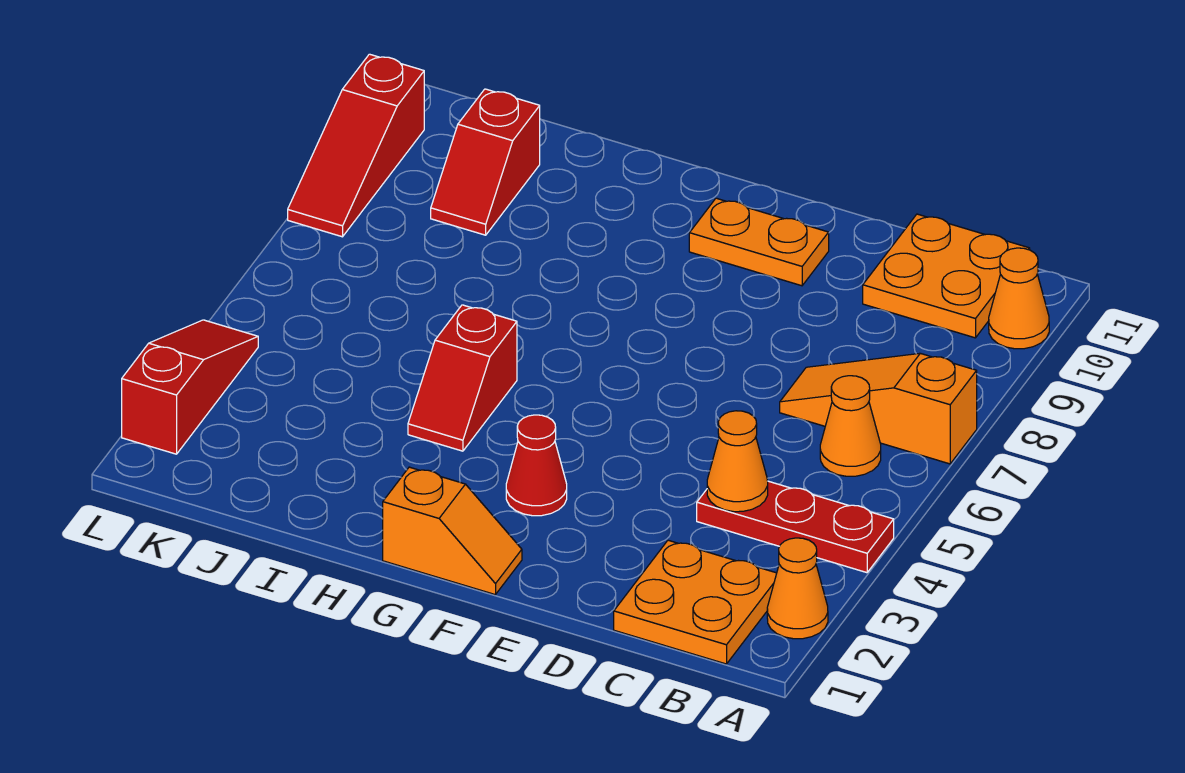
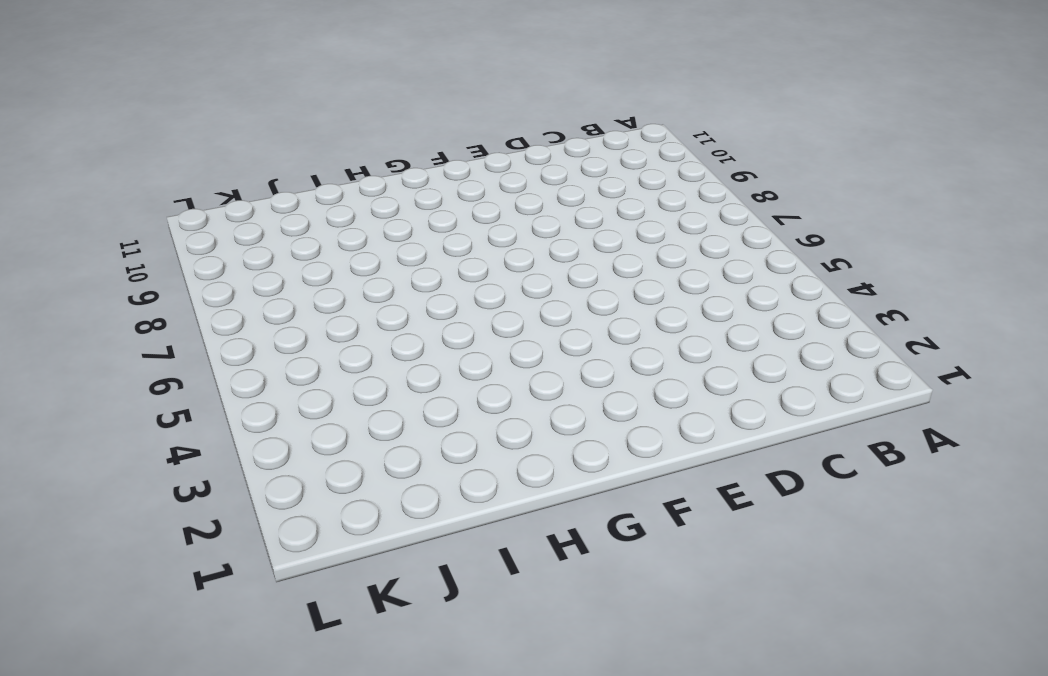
none -> orange 1x1 cone [767,538,828,639]
none -> red 1x3 plate [697,481,894,573]
none -> orange 1x3 slope [780,353,977,464]

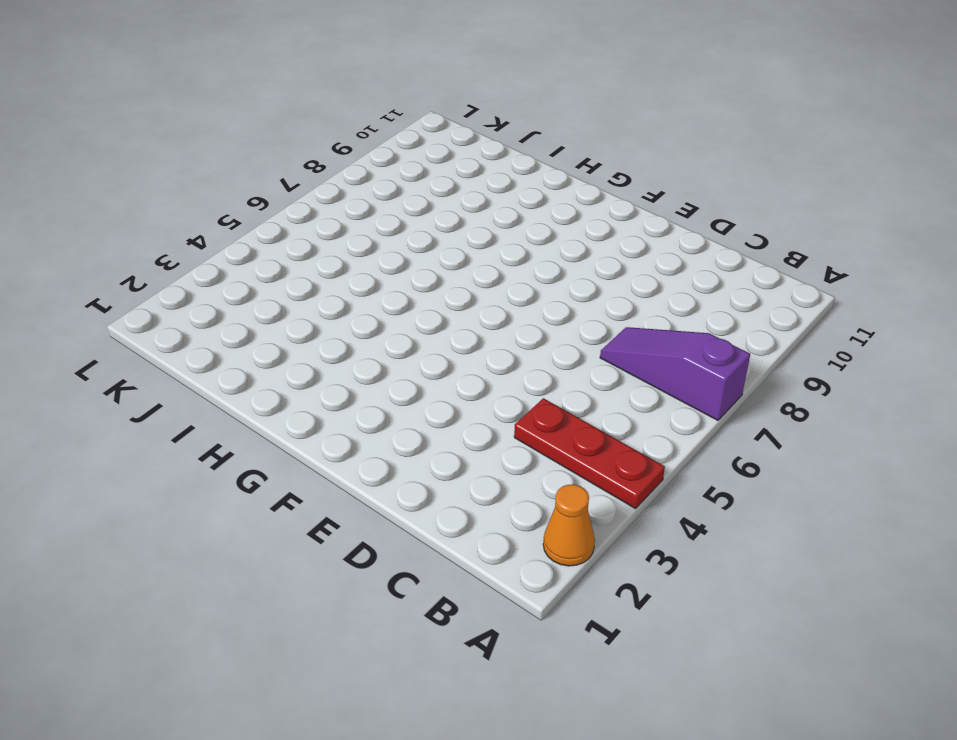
purple 1x3 slope [600,327,750,420] -> orange 1x3 slope [780,353,977,464]
none -> orange 1x1 cone [989,248,1049,349]
none -> orange 2x2 plate [614,540,777,664]
none -> orange 1x1 cone [820,376,881,476]

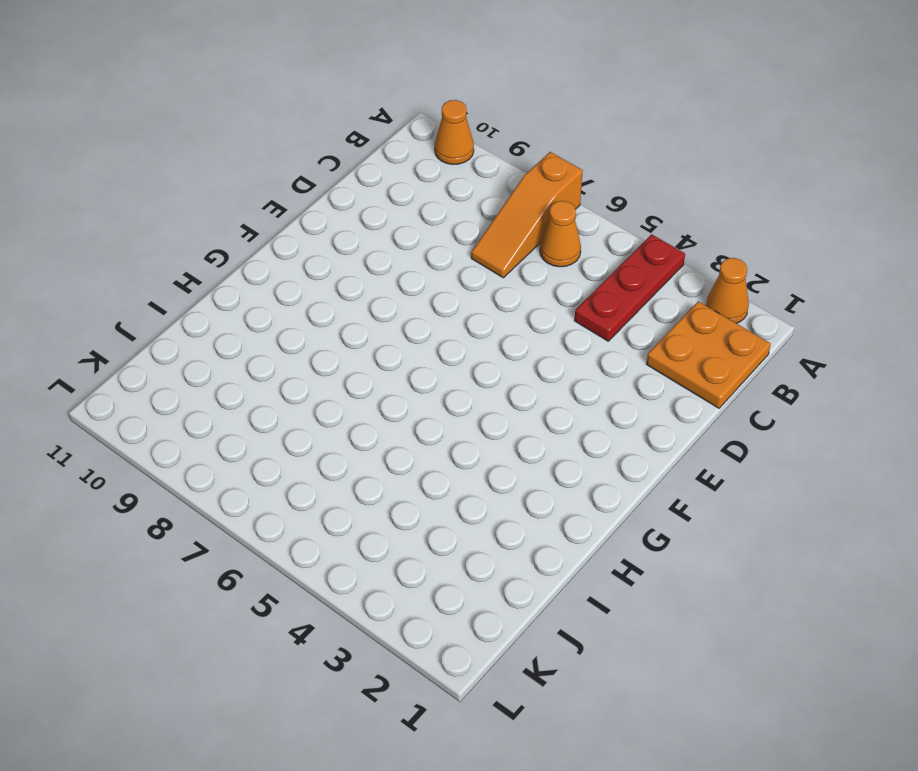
none -> orange 2x2 plate [863,214,1030,338]
none -> orange 1x2 plate [689,198,829,286]
none -> orange 1x2 slope [383,467,522,595]

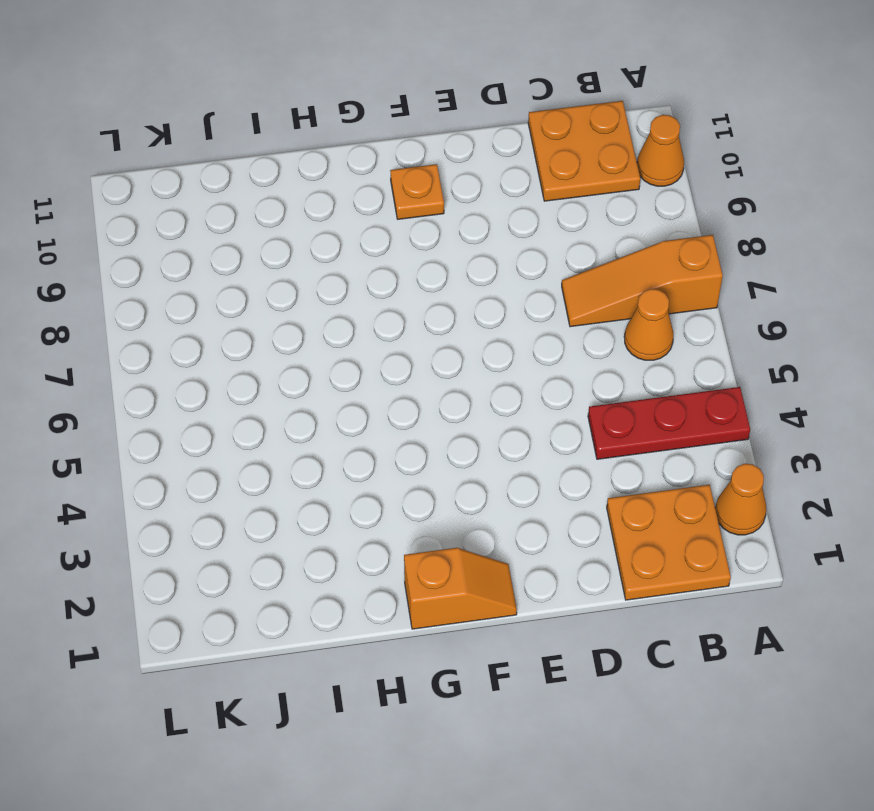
orange 1x1 plate [390,164,444,219] -> orange 1x2 plate [689,198,829,286]
none -> red 1x1 cone [506,415,567,516]
none -> red 1x2 slope [408,305,517,451]
none -> red 1x2 slope [431,89,540,235]

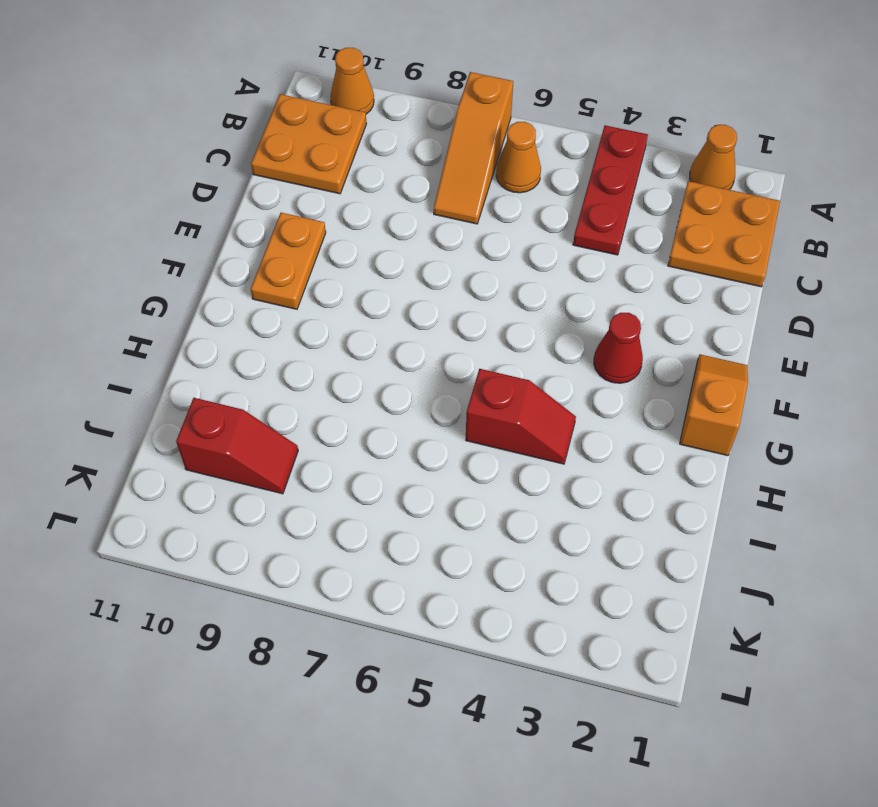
none -> red 1x3 slope [122,320,258,454]
none -> red 1x3 slope [288,54,424,237]
none -> orange 1x1 cone [707,411,768,512]

